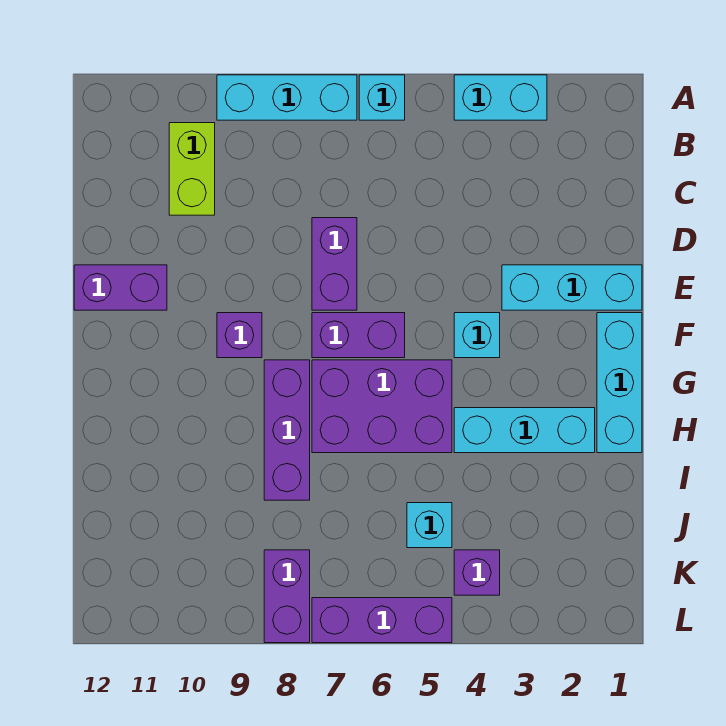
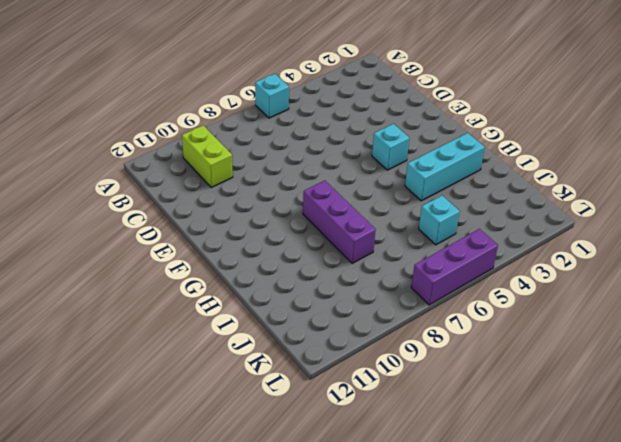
none -> cyan 1x2 brick [454,75,547,120]
none -> cyan 1x3 brick [217,75,357,120]
none -> purple 1x2 brick [312,218,357,310]

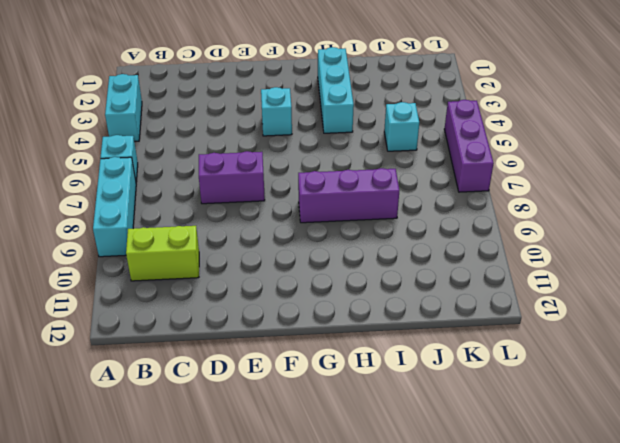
none -> cyan 1x3 brick [502,265,642,310]
none -> purple 1x2 brick [74,265,167,310]
none -> cyan 1x3 brick [597,313,642,453]

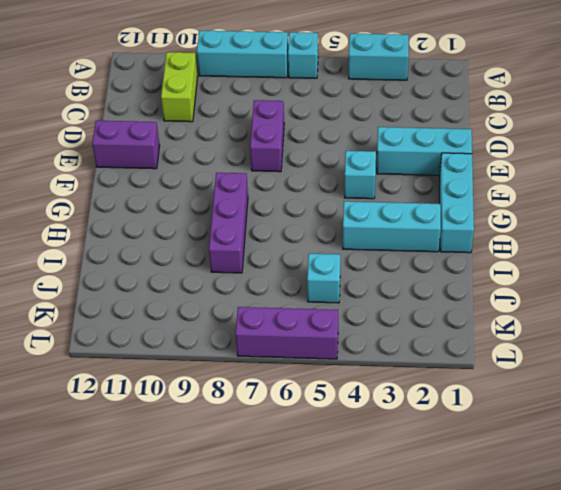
none -> purple 1x2 brick [312,313,405,358]
none -> purple 1x1 brick [217,313,262,358]
none -> purple 2x3 brick [312,360,452,453]

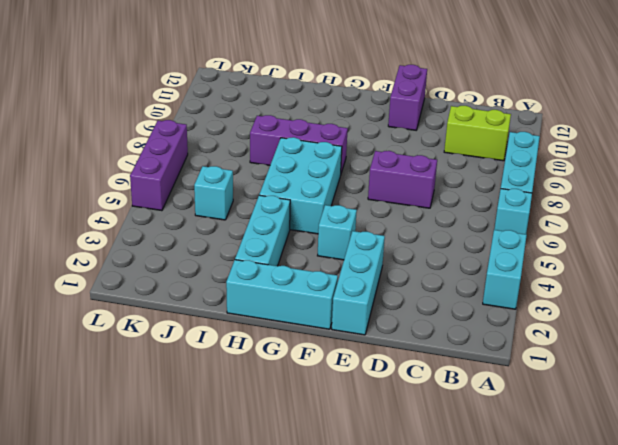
cyan 2x3 brick [259,137,342,234] -> purple 2x3 brick [312,360,452,453]
none -> purple 1x2 brick [312,313,405,358]
none -> purple 1x1 brick [217,313,262,358]
none -> purple 1x1 brick [454,550,500,595]

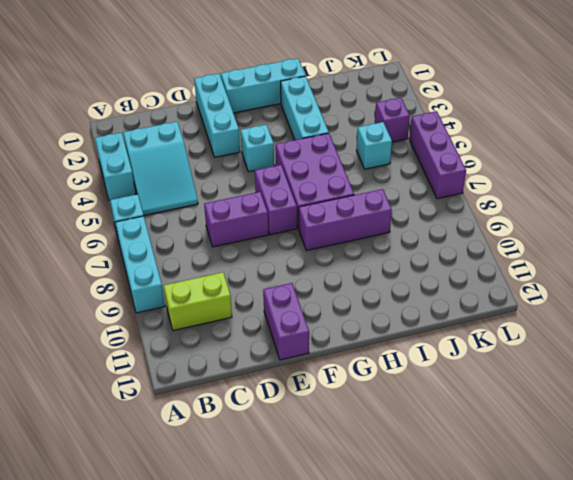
cyan 2x3 slope [123,122,198,215] -> none
none -> purple 1x1 brick [217,313,262,358]
none -> purple 1x2 brick [264,550,310,643]

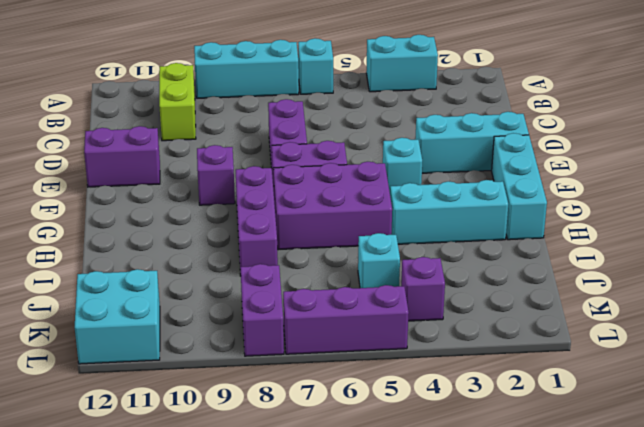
cyan 2x2 brick [75,269,160,364] -> none

